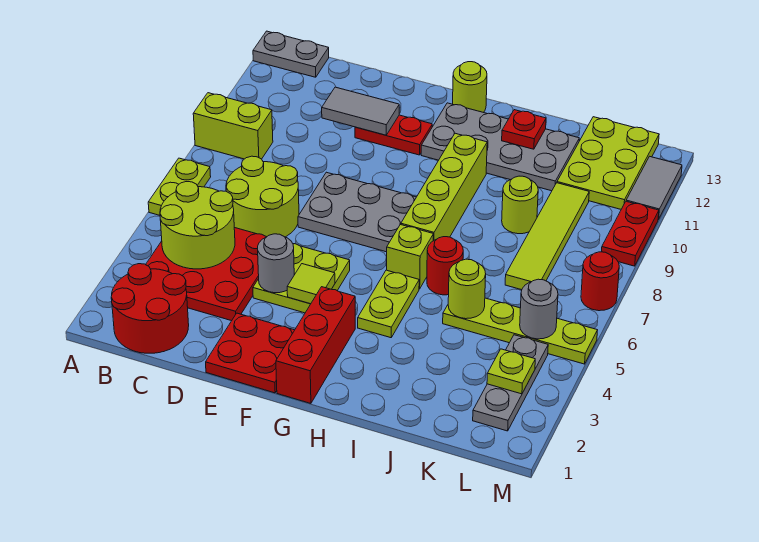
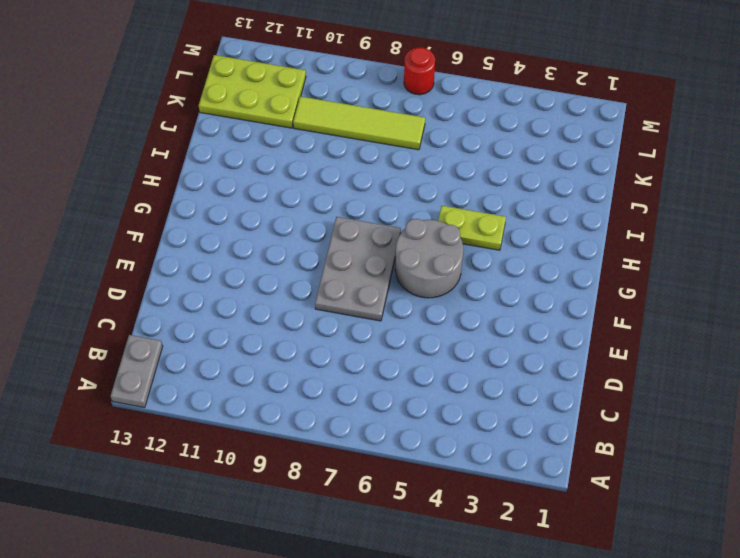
grey 2x2 round brick [395,219,463,298] -> lime 2x2 plate [253,244,350,313]
none -> lime 1x2 plate [148,158,211,215]
none -> lime 1x2 brick [193,93,273,159]
none -> red 2x2 round brick [111,264,189,353]
none -> red 3x3 plate [146,227,266,321]

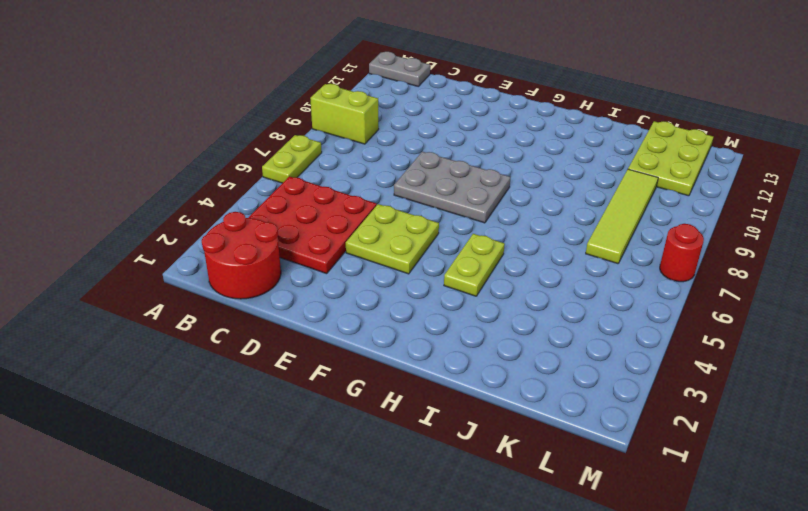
none -> lime 2x2 round brick [226,156,299,237]
none -> red 2x2 plate [206,313,294,393]
none -> red 1x2 plate [355,115,432,155]
none -> red 1x3 brick [276,287,355,403]

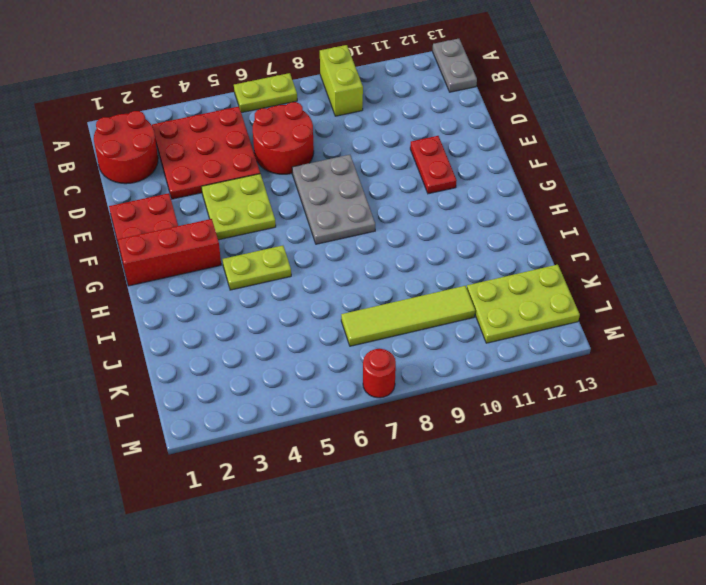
red 2x2 round brick [253,102,314,174] -> lime 2x2 round brick [226,156,299,237]
none -> grey 2x4 plate [421,103,579,191]
none -> lime 1x1 round brick [453,62,487,112]
none -> lime 1x1 brick [387,224,433,289]
none -> lime 1x4 brick [401,133,487,241]

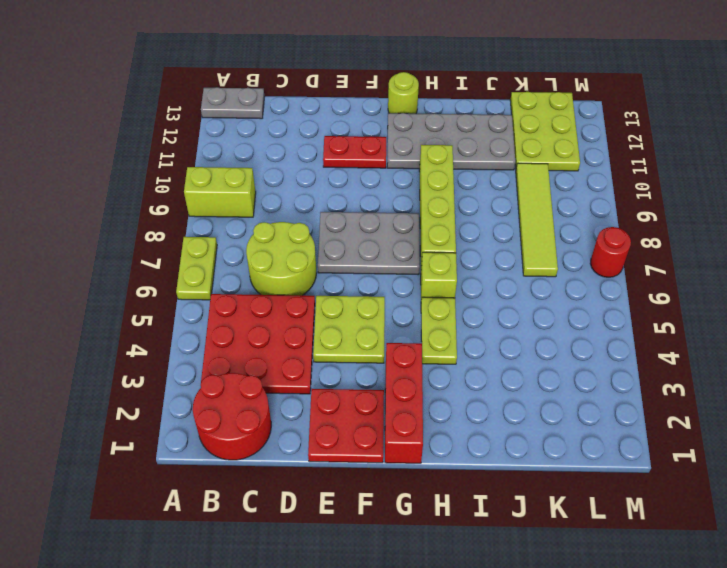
none -> red 1x1 round brick [427,237,463,295]
none -> lime 1x4 plate [443,298,598,364]
none -> lime 1x1 round brick [502,176,538,234]
none -> grey 1x3 plate [473,335,548,431]

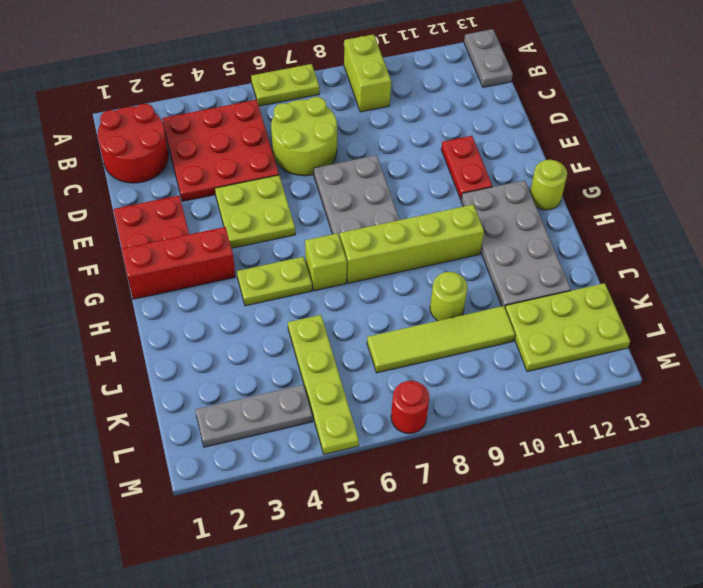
none -> red 1x1 round brick [427,237,463,295]
none -> red 1x2 plate [602,201,659,266]
none -> grey 1x2 tile [626,156,682,219]
none -> lime 2x2 round brick [160,182,235,269]

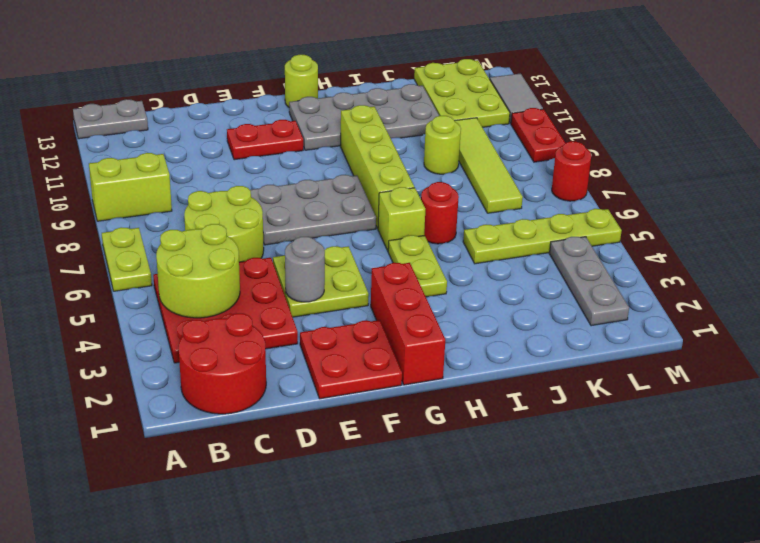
none -> grey 1x2 tile [322,87,399,135]
none -> lime 1x1 tile [287,264,335,304]
none -> red 1x1 plate [502,110,546,149]
none -> lime 1x1 round brick [448,259,486,319]

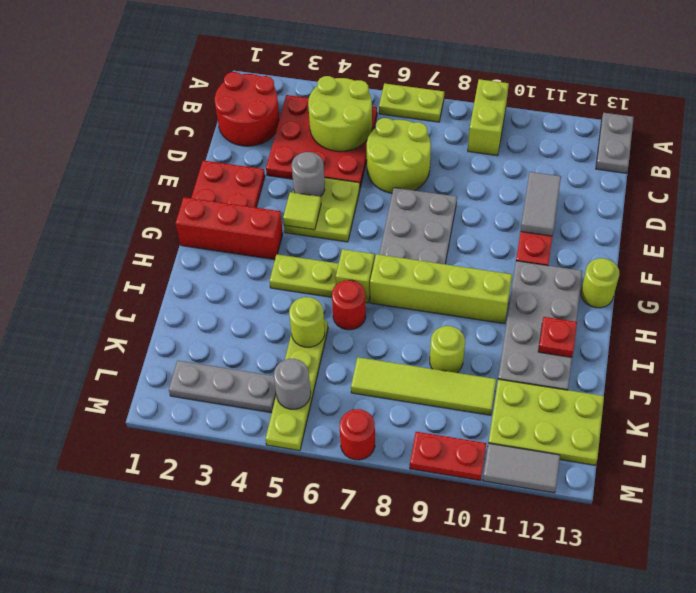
none -> lime 1x1 plate [487,349,535,394]

